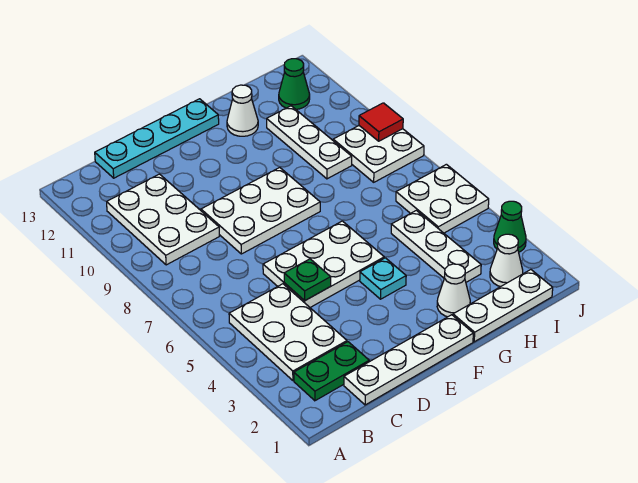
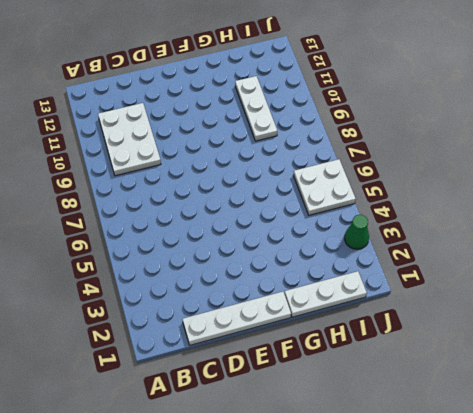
none -> green 1x2 plate [294,342,369,401]
none -> white 2x3 plate [229,284,347,380]
none -> cyan 1x4 plate [95,99,219,178]

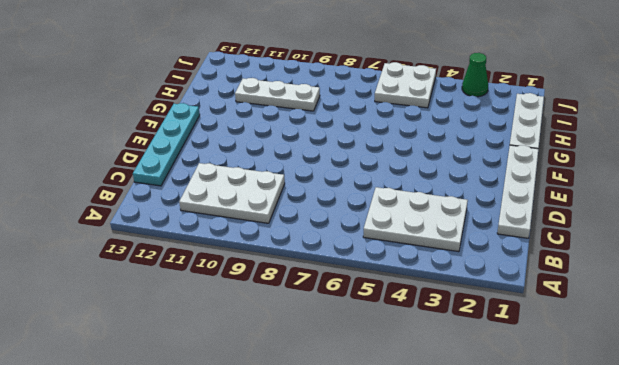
none -> green 1x2 plate [294,342,369,401]
none -> white 2x3 plate [263,221,384,307]
none -> white 2x3 plate [201,167,320,254]

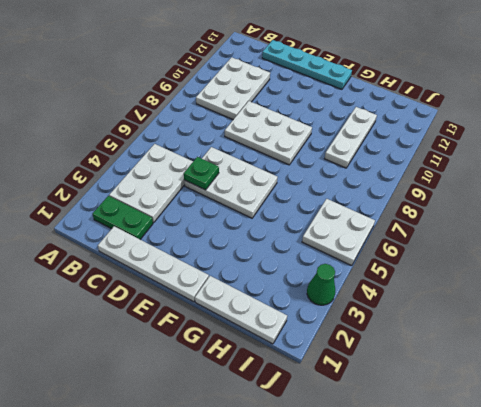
none -> cyan 1x1 plate [360,258,406,299]
none -> white 1x1 cone [437,264,470,317]
none -> white 1x1 cone [227,85,258,136]

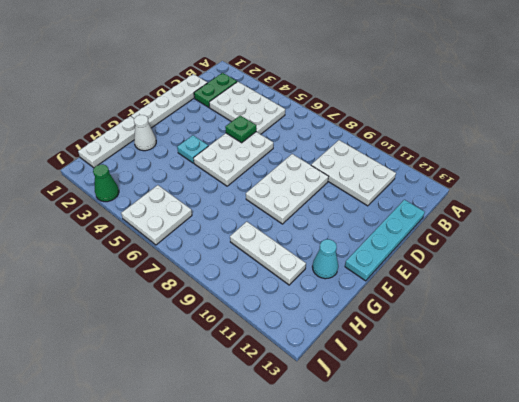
cyan 1x1 cone [312,239,338,279] -> white 1x1 cone [227,85,258,136]
none -> white 1x3 plate [391,210,481,282]
none -> white 1x1 cone [490,234,523,287]
none -> white 2x2 plate [333,126,424,182]

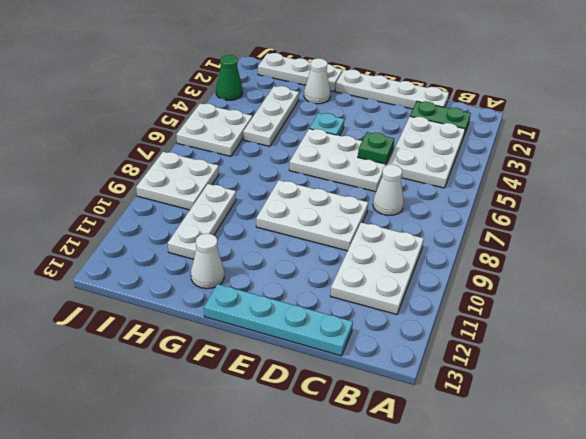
white 1x1 cone [373,165,404,215] -> white 1x1 cone moved to [490,234,523,287]
none -> green 1x1 cone [279,59,310,109]
none -> red 1x1 tile [359,103,403,141]

